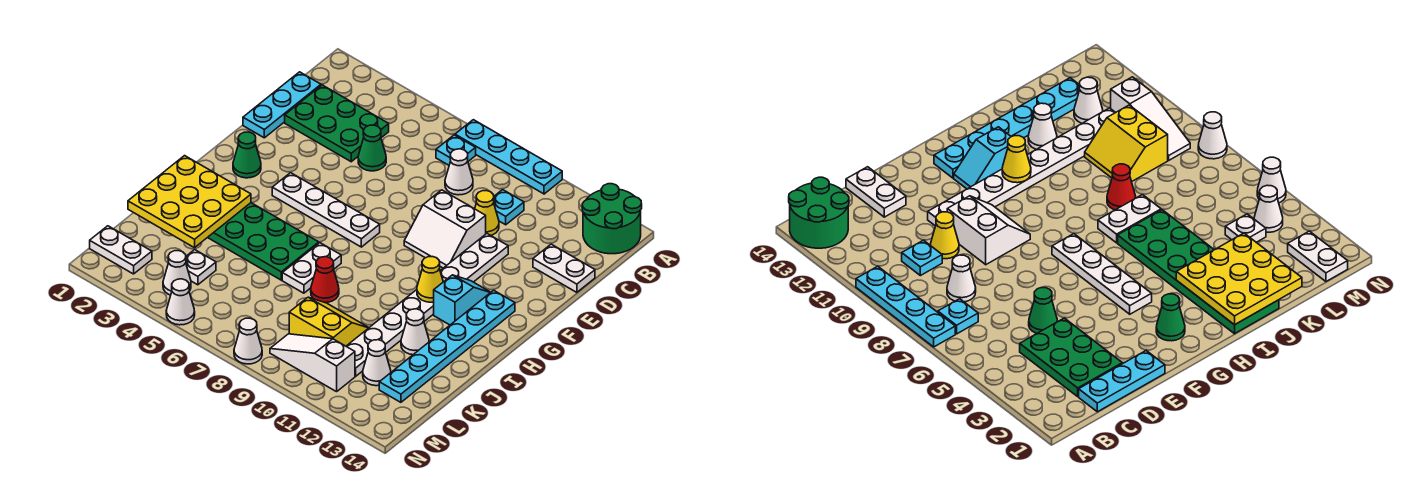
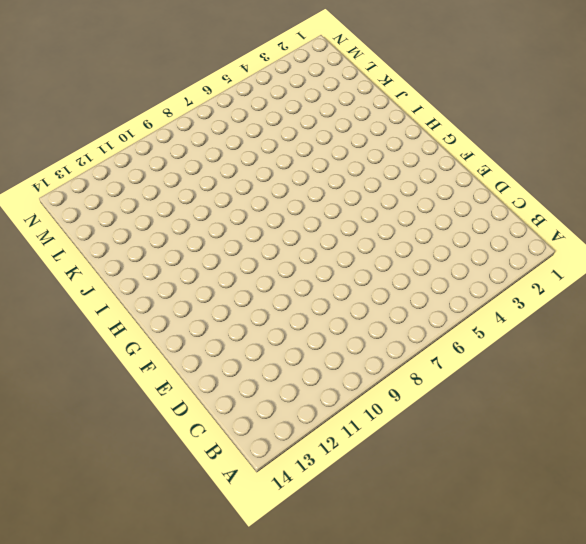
none -> cyan 1x4 plate [455,120,562,194]
none -> green 2x2 round brick [582,184,642,254]
none -> cyan 1x1 plate [436,135,476,165]
none -> cyan 1x3 plate [243,72,321,138]

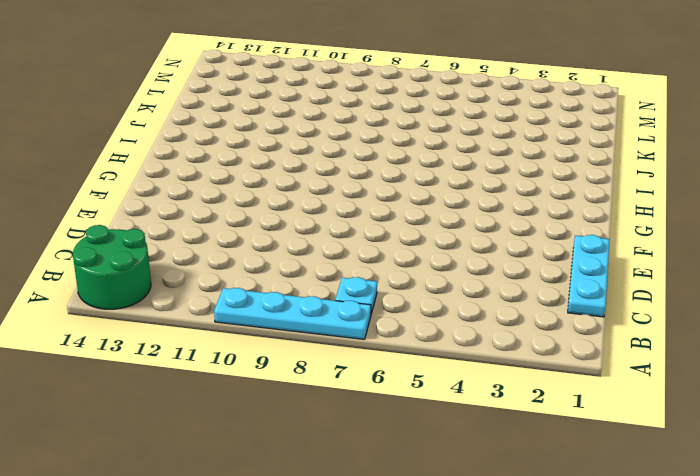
none -> green 2x3 plate [285,85,389,162]
none -> white 1x1 cone [445,149,473,195]
none -> cyan 1x1 plate [494,190,524,225]
none -> green 1x1 cone [358,125,386,171]

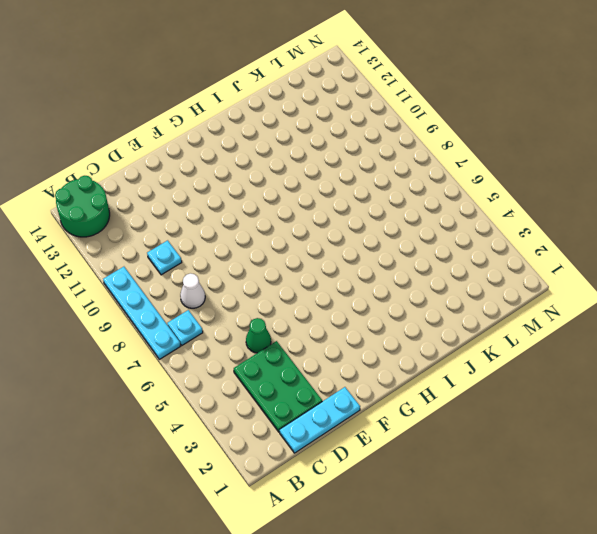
none -> yellow 1x1 cone [475,191,499,235]
none -> white 1x2 plate [533,244,595,292]
none -> white 2x2 slope [404,190,486,268]
none -> white 1x8 plate [346,234,508,376]

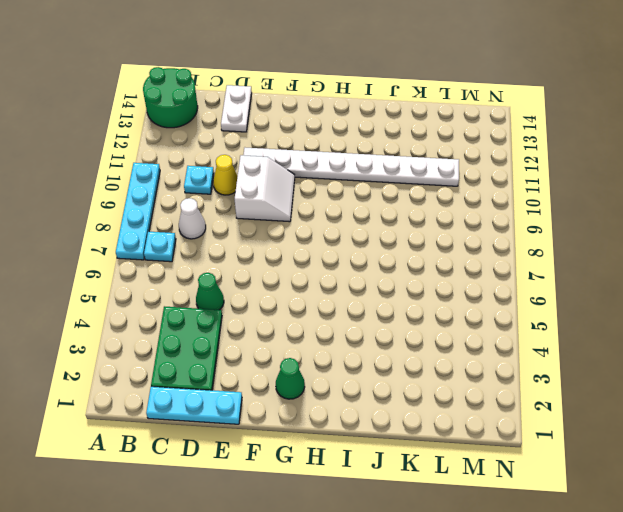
none -> white 1x4 plate [272,173,380,247]
none -> cyan 1x2 slope [434,275,491,325]
none -> cyan 1x6 plate [379,290,515,402]
none -> green 2x6 plate [208,203,319,280]

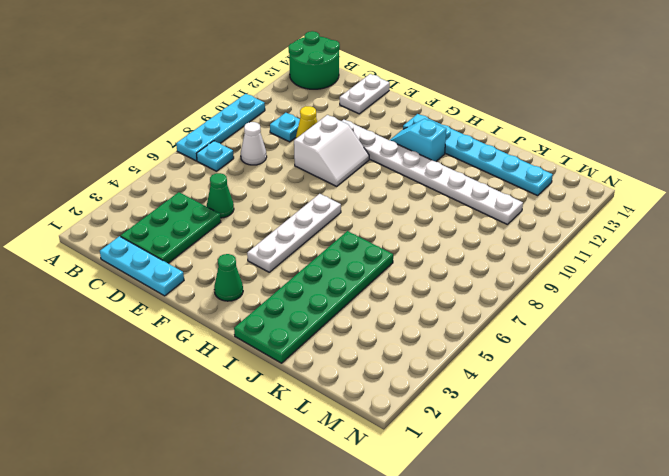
none -> white 1x2 plate [282,243,341,293]
none -> red 1x1 cone [311,257,339,302]
none -> white 1x1 cone [401,309,429,355]
none -> yellow 2x2 slope [289,297,369,346]

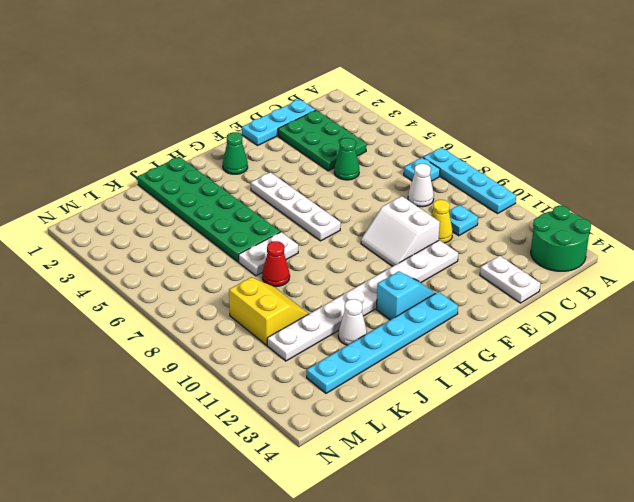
none -> white 1x1 plate [186,250,216,285]
none -> white 1x1 cone [363,340,391,386]
none -> white 1x2 plate [90,226,152,274]
none -> white 1x1 cone [163,251,191,295]

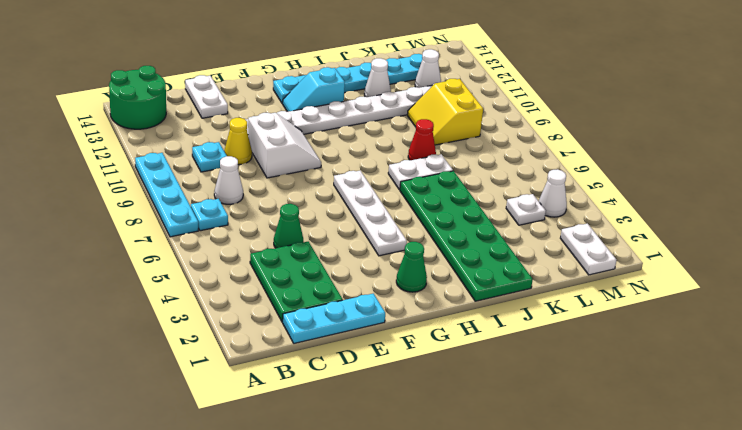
none -> white 1x3 slope [270,334,355,392]
none -> white 1x1 cone [166,279,195,325]
none -> white 1x1 cone [234,318,262,364]
none -> yellow 1x1 cone [417,257,443,302]

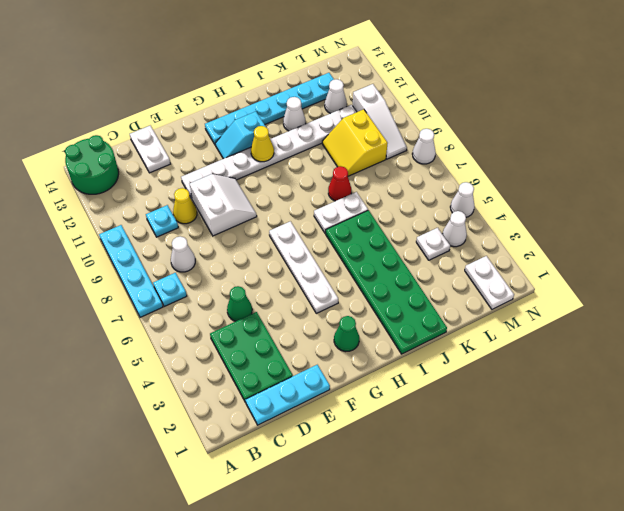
none -> yellow 3x3 plate [128,156,251,248]

